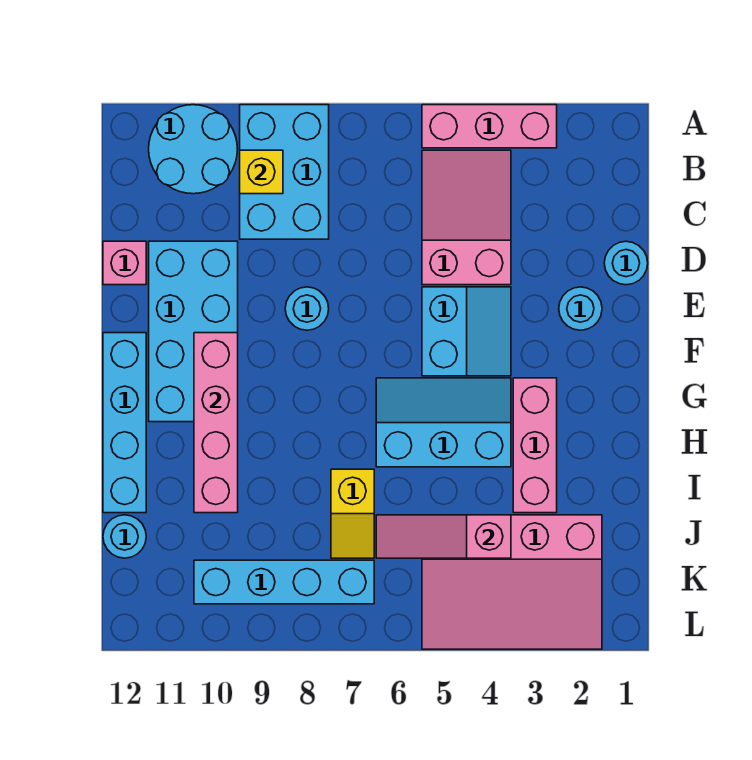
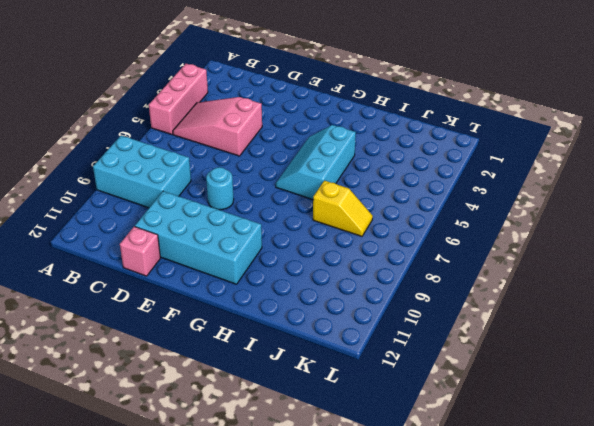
none -> cyan 2x2 round brick [149,105,238,194]
none -> cyan 1x1 round brick [604,241,648,285]
none -> cyan 1x1 round brick [559,287,602,330]

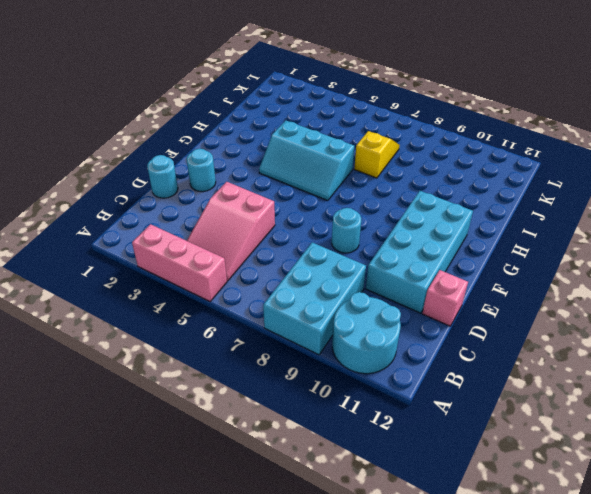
none -> cyan 2x2 slope [422,287,511,376]
none -> cyan 1x4 brick [103,333,146,513]
none -> pink 1x3 brick [513,378,557,513]

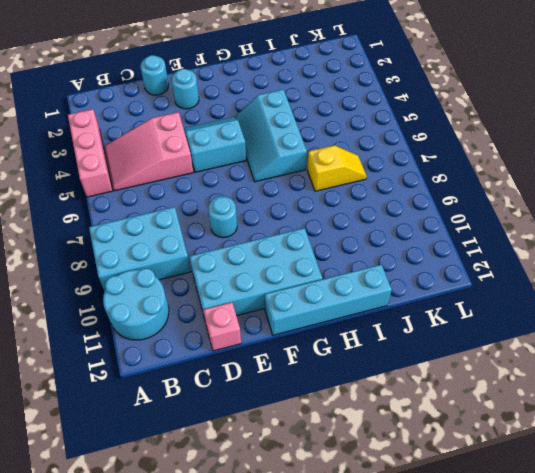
none -> pink 1x3 brick [513,378,557,513]
none -> pink 3x4 slope [422,515,602,649]
none -> cyan 1x1 round brick [103,515,146,558]

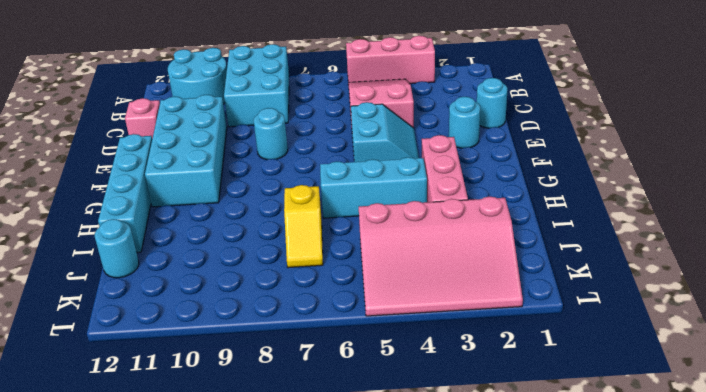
none -> cyan 1x4 brick [194,560,374,604]
none -> yellow 1x1 brick [240,150,283,194]
none -> pink 1x4 brick [194,333,238,513]

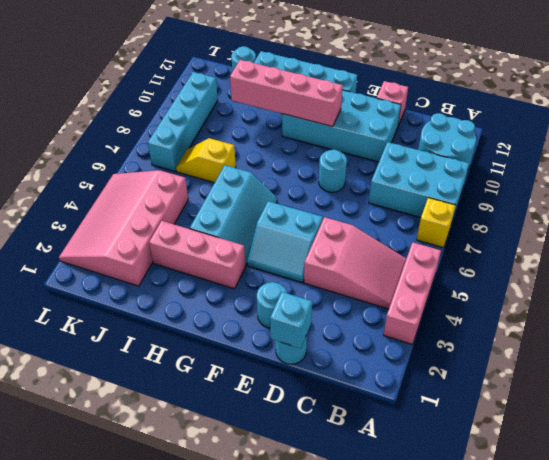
yellow 1x1 brick [417,198,456,248] -> yellow 1x1 brick moved to [240,150,283,194]
cyan 1x1 brick [270,292,312,348] -> none
none -> pink 1x3 slope [376,515,511,558]

